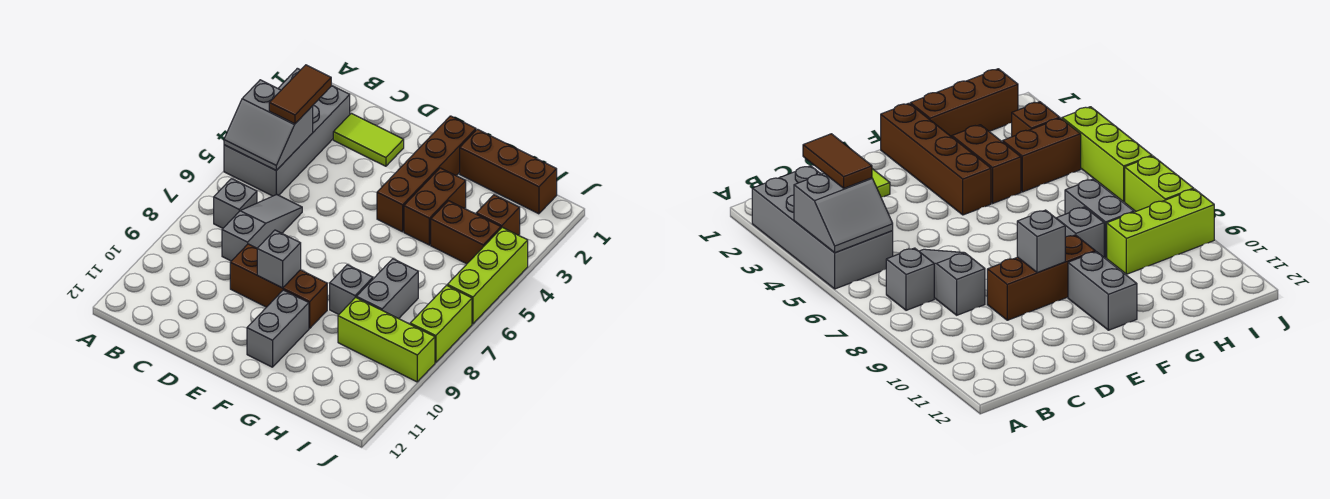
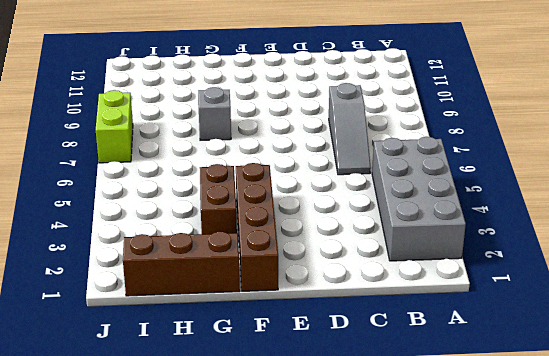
none -> grey 1x1 brick [214,179,257,228]
none -> lime 1x2 tile [333,113,404,166]
none -> brown 1x3 brick [230,244,327,328]

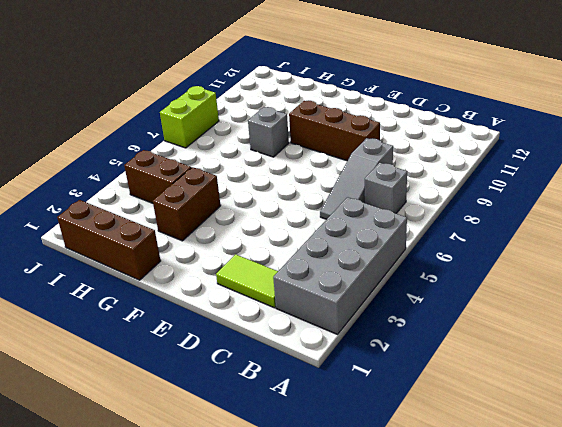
none -> brown 1x4 brick [377,116,476,232]
none -> grey 1x2 brick [247,290,309,367]
none -> grey 1x2 brick [356,259,418,319]

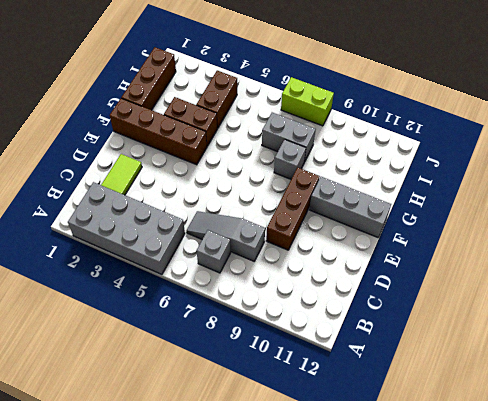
grey 1x3 brick [309,177,391,237] -> grey 1x2 brick [247,290,309,367]
none -> lime 1x3 brick [338,297,435,382]
none -> brown 1x1 brick [476,195,520,235]
none -> lime 1x3 brick [447,227,528,324]

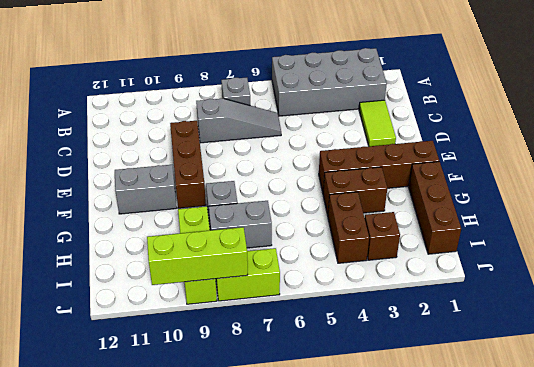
lime 1x3 brick [147,227,248,285] -> lime 1x3 brick moved to [447,227,528,324]
none -> grey 2x2 slope [224,80,313,171]
none -> grey 1x1 brick [257,230,301,288]
none -> brown 1x2 tile [269,65,331,124]

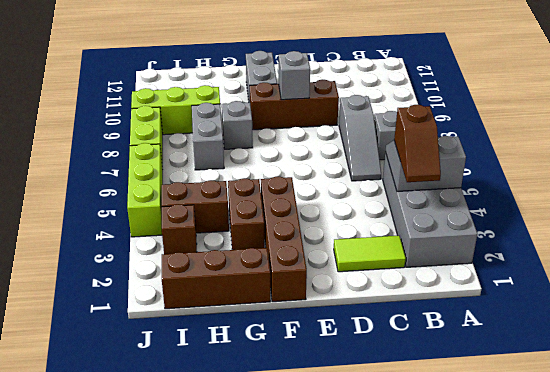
brown 1x2 slope [394,105,441,182] -> brown 1x2 tile [269,65,331,124]

